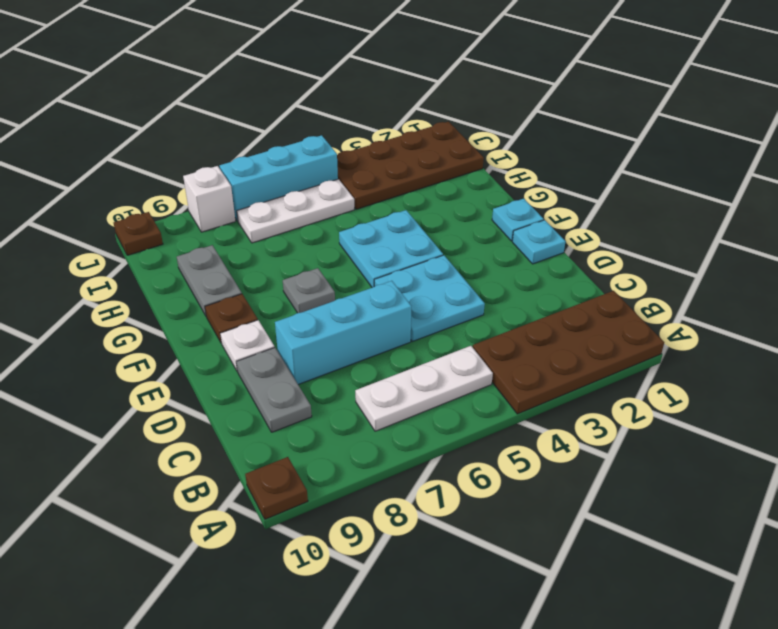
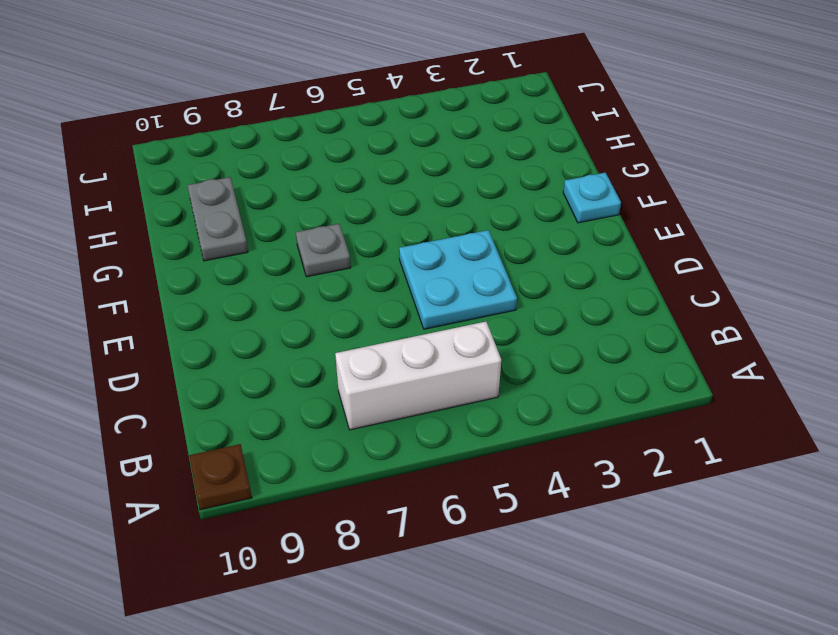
white 1x3 brick [335,322,501,430] -> white 1x3 plate [355,346,493,431]
none -> brown 2x4 plate [473,291,664,414]
none -> grey 1x2 plate [236,348,312,432]
none -> cyan 1x3 brick [275,281,411,385]

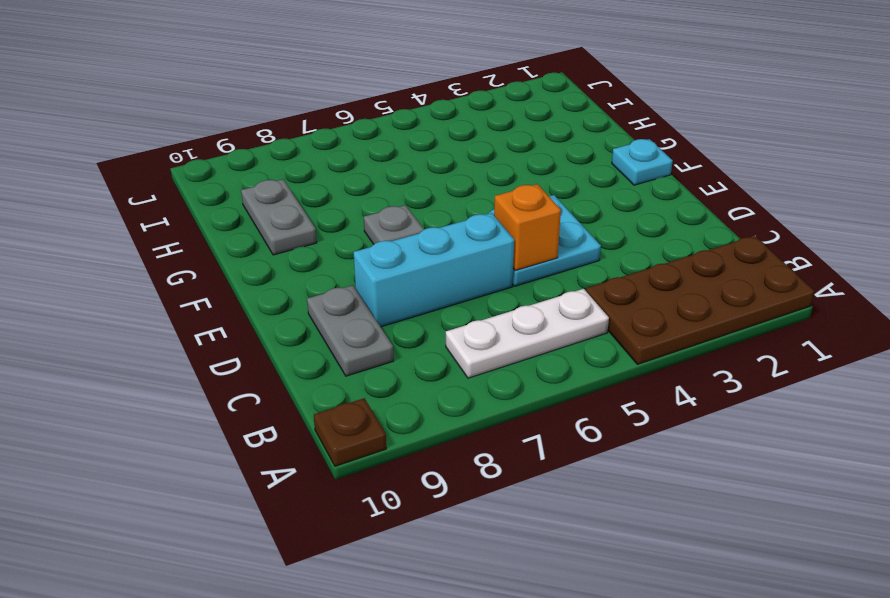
orange 1x1 brick [494,184,561,271] -> none
none -> cyan 1x1 plate [512,220,566,264]
none -> white 1x1 plate [220,320,275,371]
none -> cyan 2x2 plate [339,210,443,288]

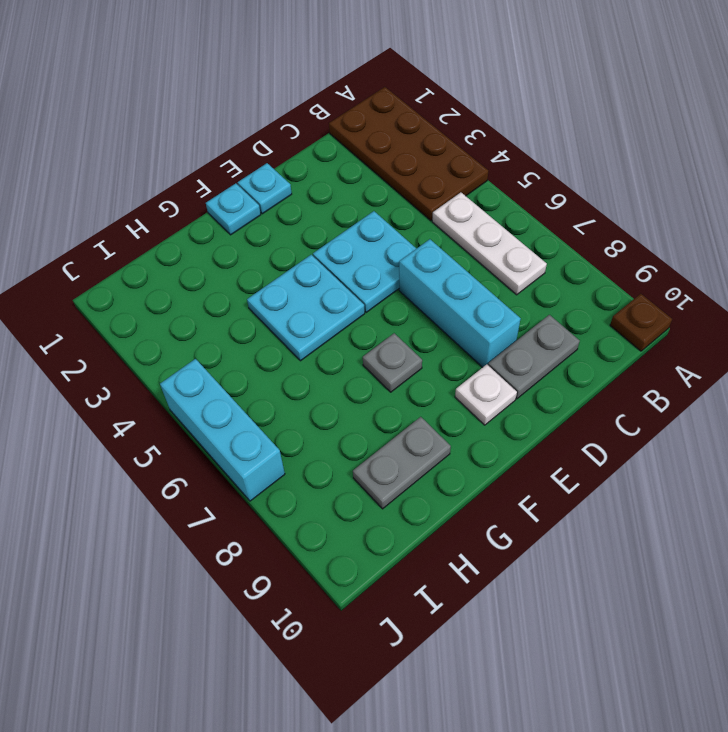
none -> brown 1x1 plate [205,294,258,343]
none -> brown 2x4 plate [337,122,484,209]
none -> white 1x3 plate [237,179,354,243]

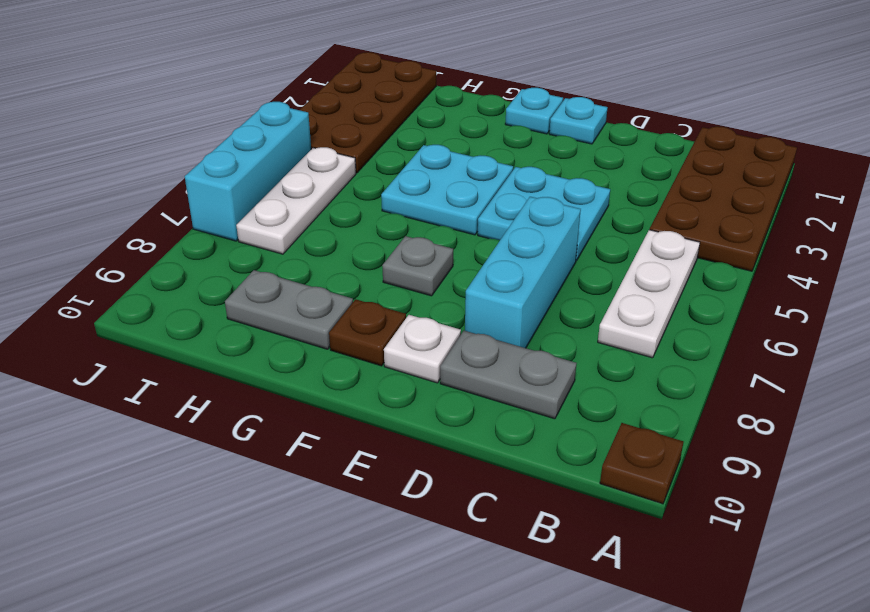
none -> white 1x1 brick [183,166,235,232]
none -> brown 1x1 plate [114,212,163,255]

